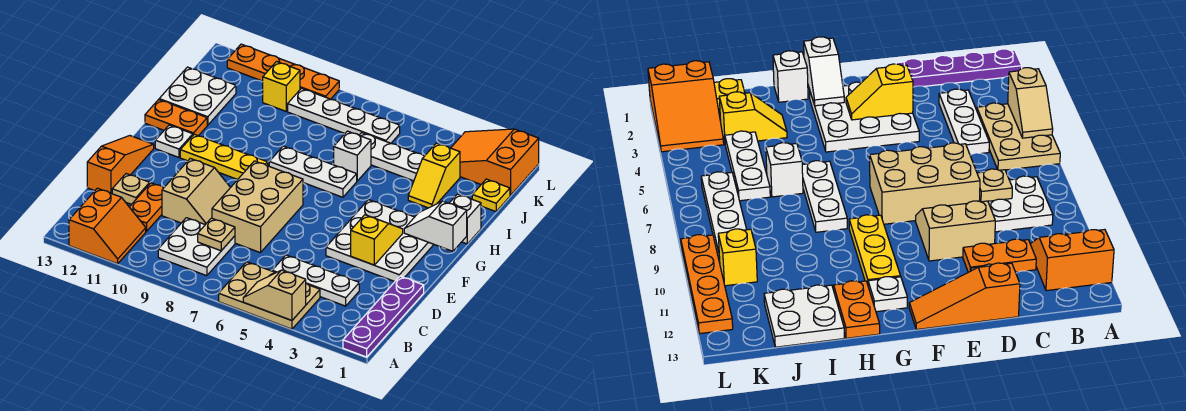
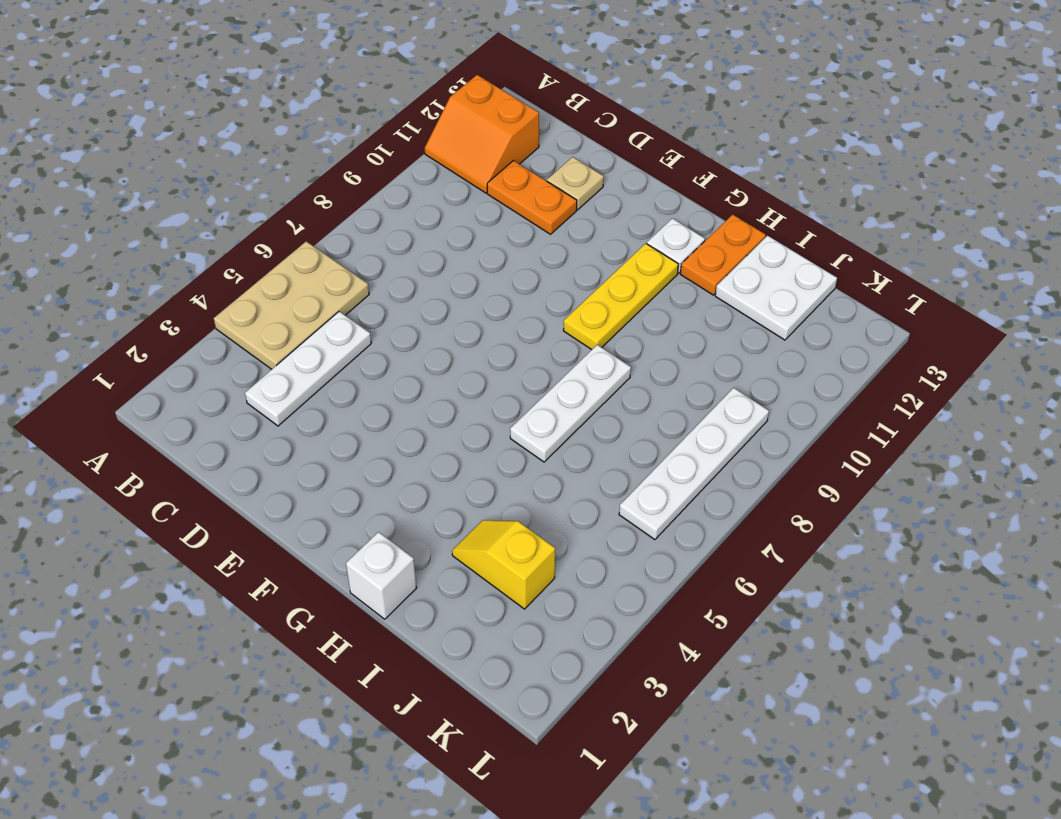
none -> purple 1x4 plate [343,276,424,357]
none -> white 2x2 plate [158,218,235,276]
none -> tan 2x3 brick [212,161,303,253]

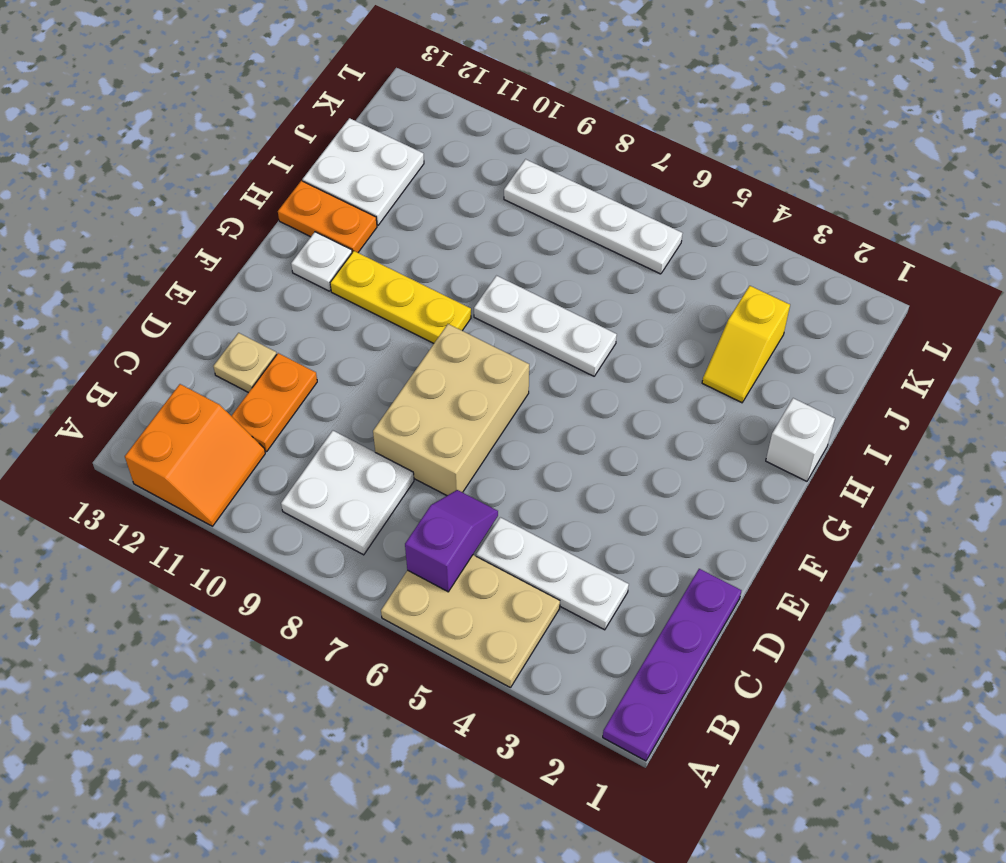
purple 1x2 slope [405,490,498,592] -> none
none -> tan 2x2 slope [162,159,231,225]
none -> orange 1x3 slope [87,136,154,194]
none -> white 3x3 plate [326,200,434,281]

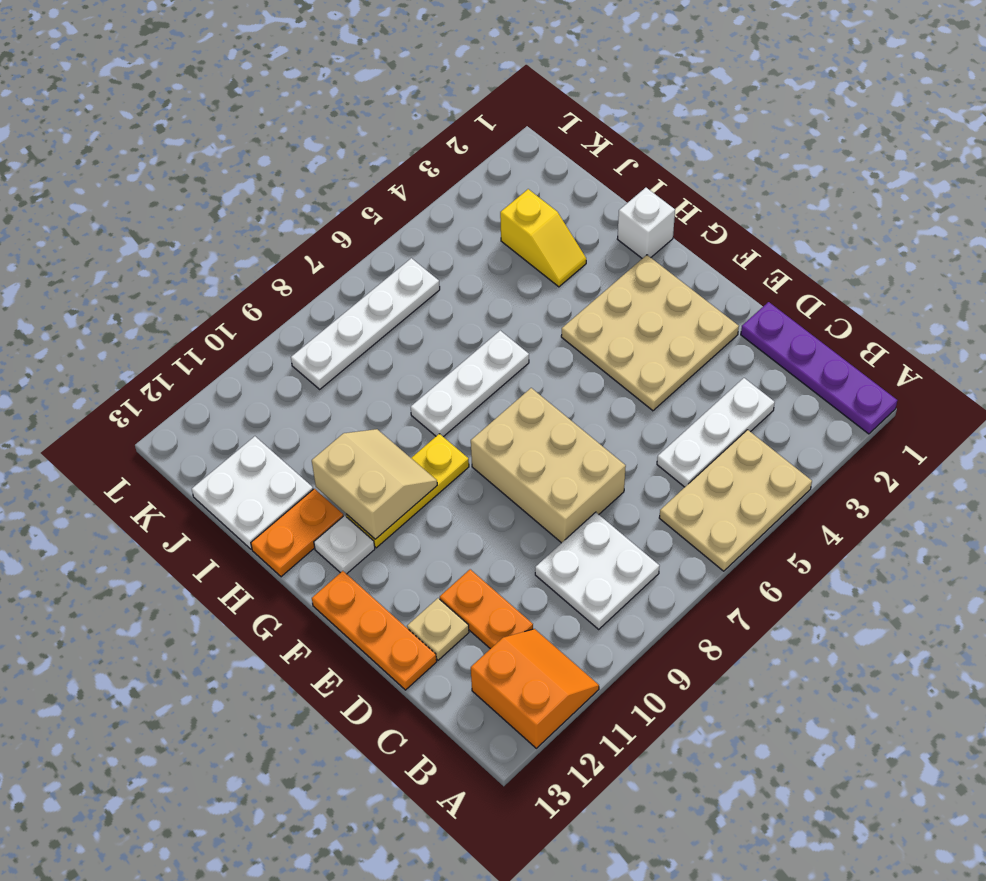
orange 1x3 plate [312,571,437,690] -> orange 1x3 slope [87,136,154,194]
tan 3x3 plate [561,255,739,411] -> white 3x3 plate [326,200,434,281]
tan 2x2 slope [312,429,437,539] -> tan 2x2 slope moved to [162,159,231,225]
none -> white 1x1 brick [334,131,371,181]
none -> yellow 1x1 plate [472,179,510,212]
none -> white 1x3 plate [359,133,424,181]

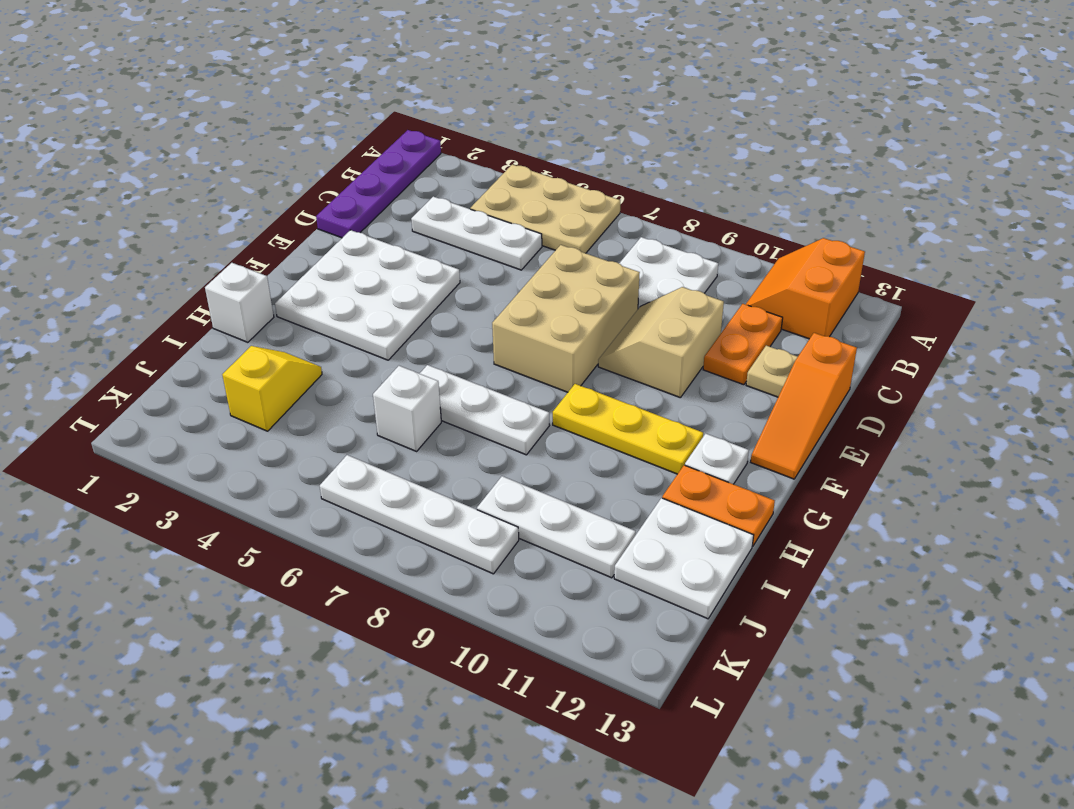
white 1x3 plate [477,476,636,578] -> white 1x3 plate moved to [359,133,424,181]
none -> yellow 1x1 plate [472,179,510,212]
none -> orange 2x3 slope [451,129,539,196]
none -> yellow 1x1 brick [263,62,300,111]

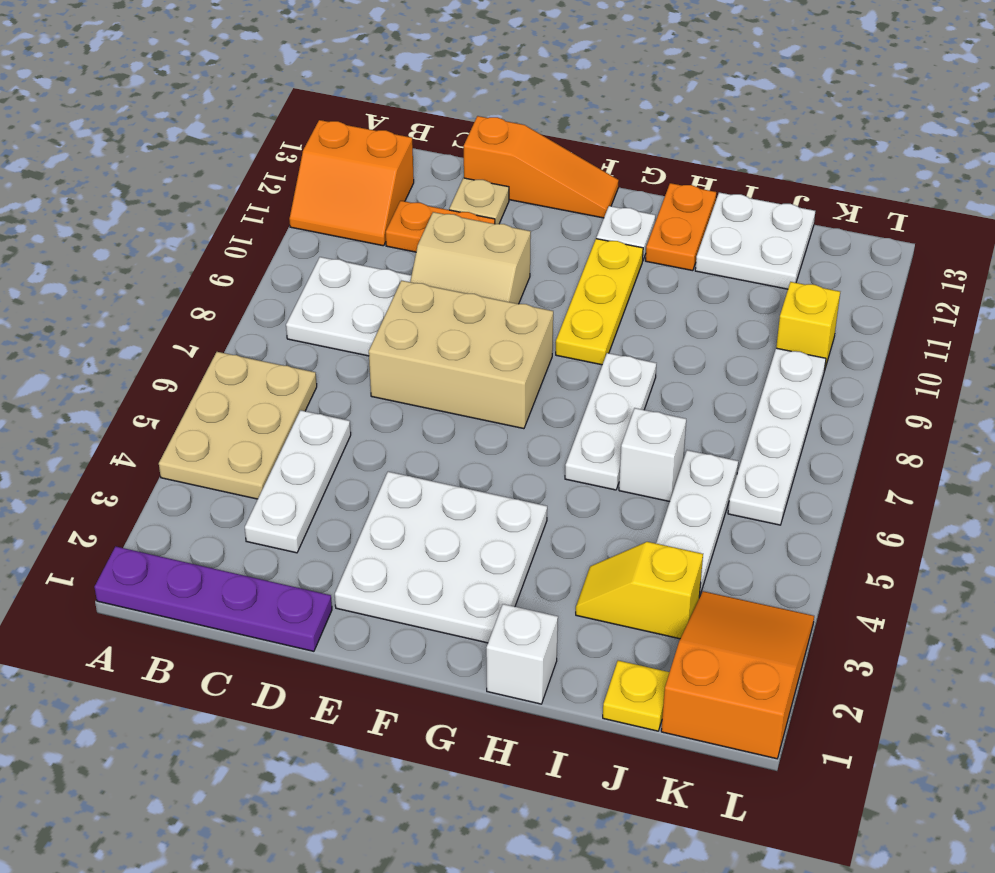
none -> orange 1x4 plate [227,44,339,99]
none -> tan 1x2 slope [243,270,306,320]
none -> tan 1x1 plate [198,218,235,251]

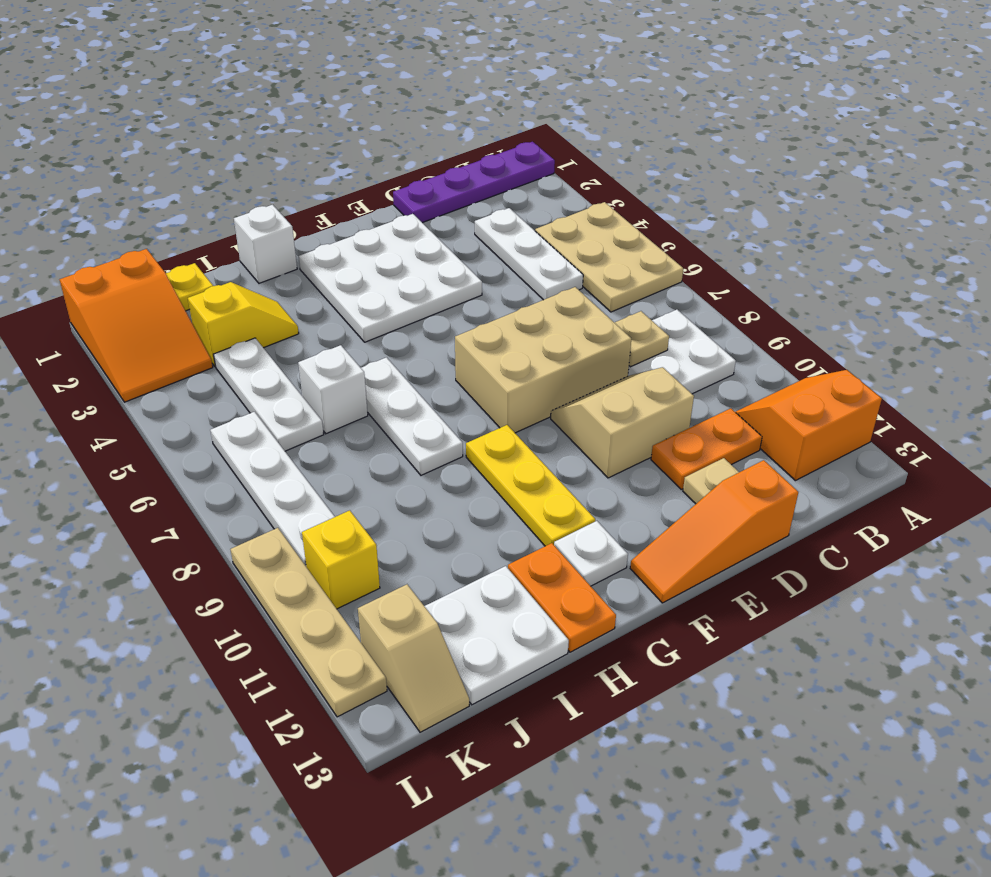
tan 1x2 slope [358,584,469,732] -> tan 1x2 slope moved to [243,270,306,320]
tan 1x4 plate [231,528,387,717] -> orange 1x4 plate [227,44,339,99]
none -> yellow 1x2 slope [351,215,403,265]
none -> white 1x2 slope [404,201,467,251]

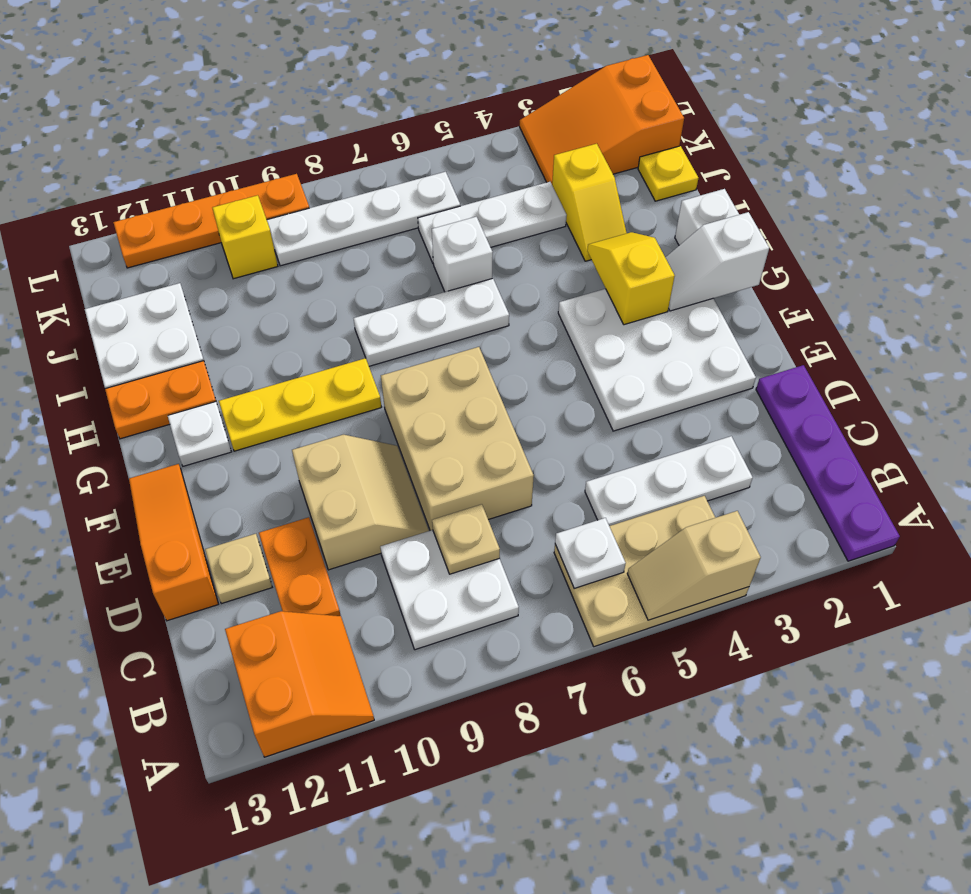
white 1x1 plate [555,518,626,588] -> none
yellow 1x2 slope [587,232,675,325] -> yellow 1x2 slope moved to [351,215,403,265]

